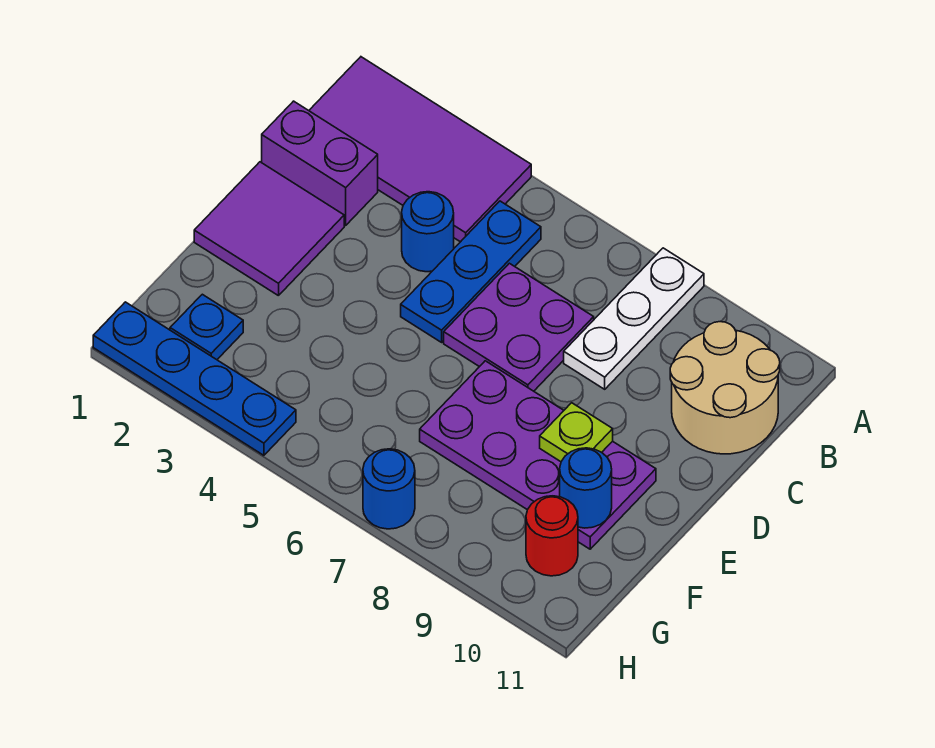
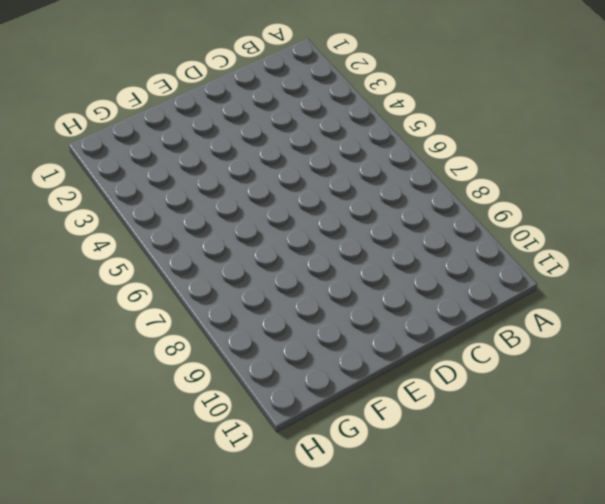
none -> purple 2x4 tile [309,57,531,242]
none -> white 1x3 plate [564,248,704,389]
none -> blue 1x3 plate [401,201,541,342]

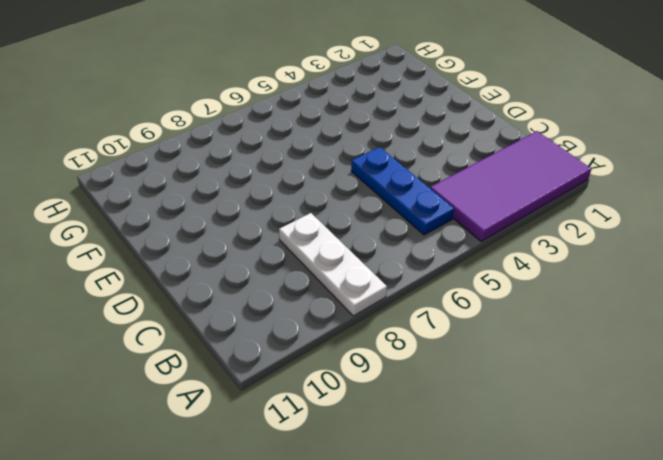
none -> tan 2x2 round brick [670,322,780,454]
none -> purple 1x2 brick [262,101,378,225]
none -> blue 1x1 round brick [402,192,454,272]

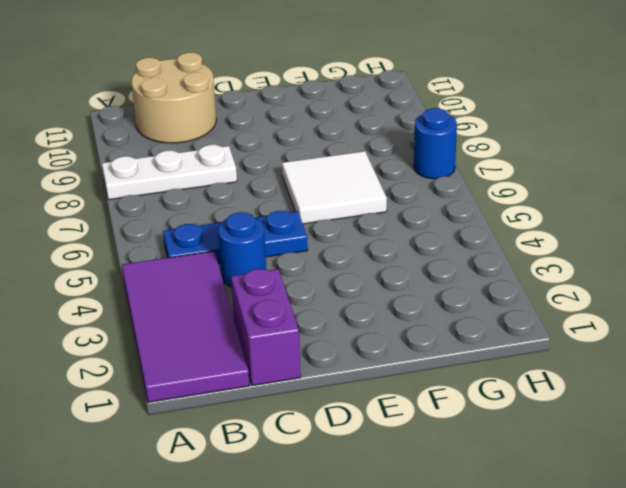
white 2x2 tile [282,151,387,224] -> purple 2x4 plate [420,361,656,549]
none -> purple 2x2 plate [444,263,594,391]
none -> purple 2x2 tile [194,162,344,296]
none -> blue 1x1 plate [170,294,243,360]

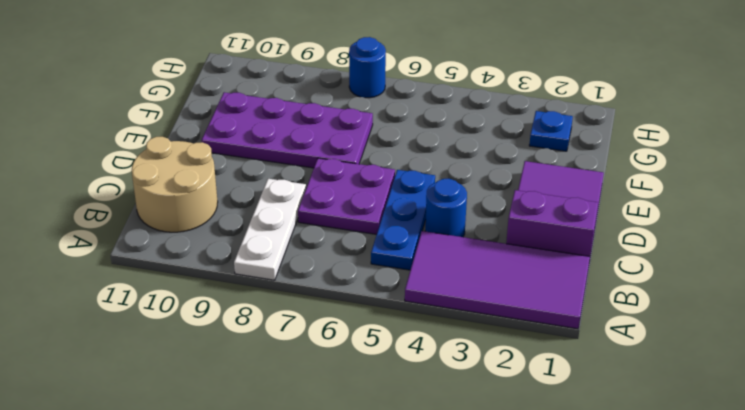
none -> red 1x1 round brick [526,496,578,576]
none -> blue 1x4 plate [93,302,296,455]
none -> lime 1x1 plate [540,403,613,462]

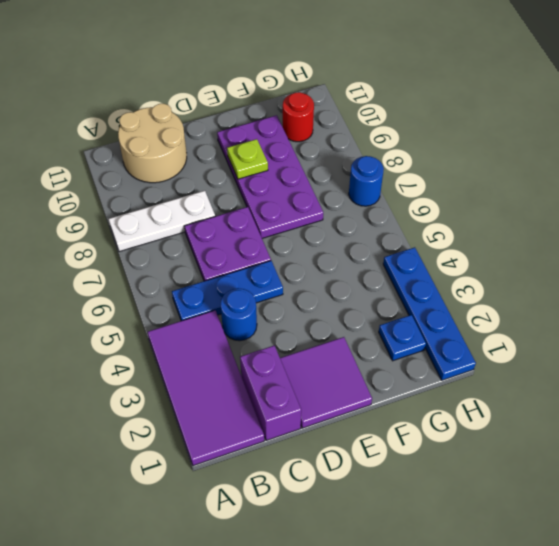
none -> blue 1x1 round brick [560,448,612,528]

